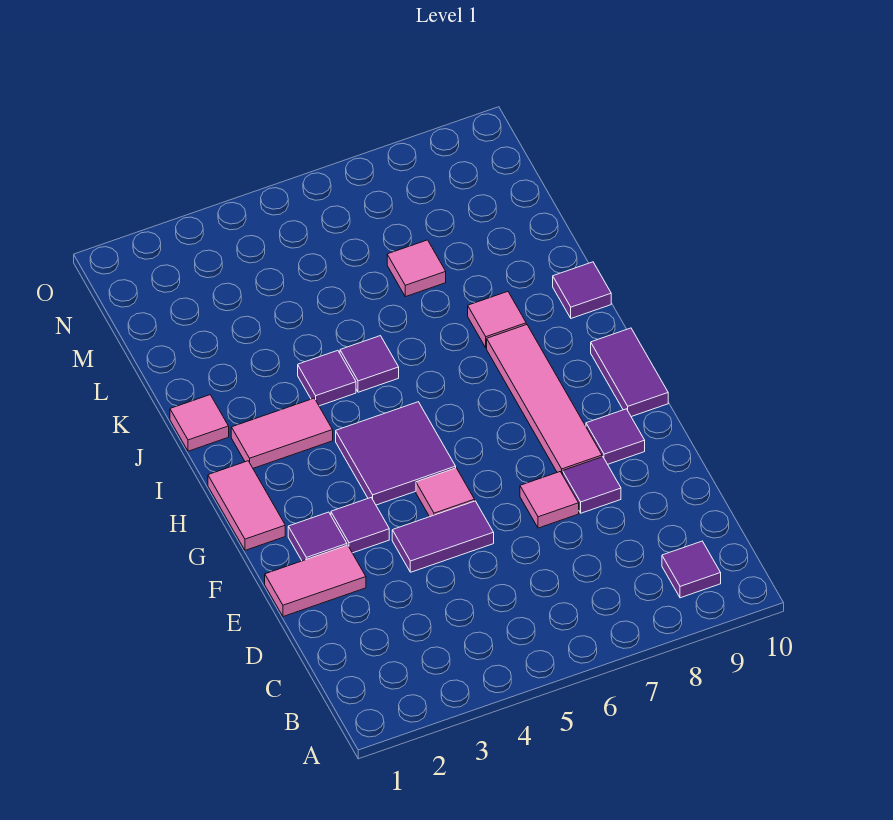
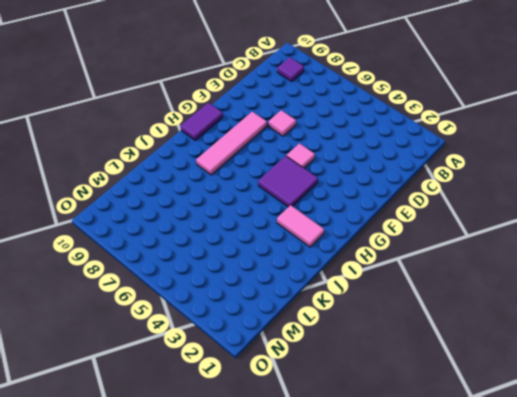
none -> pink 1x2 tile [265,545,366,617]
none -> purple 1x2 tile [392,501,494,572]
none -> purple 1x1 tile [563,457,621,513]

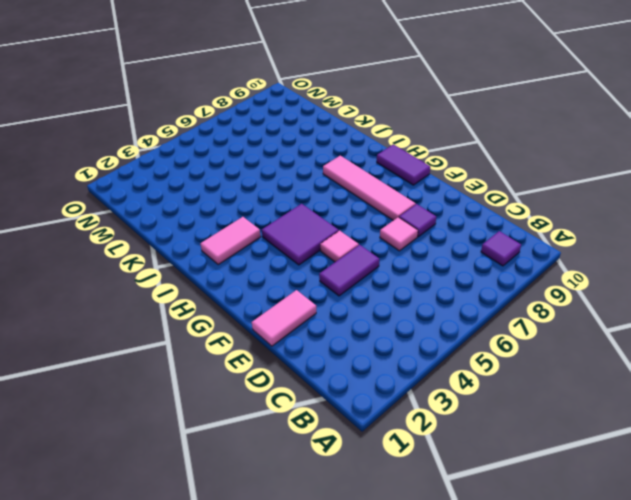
none -> purple 1x1 tile [288,512,347,561]
none -> purple 1x1 tile [331,498,389,553]
none -> purple 1x1 tile [586,409,645,464]

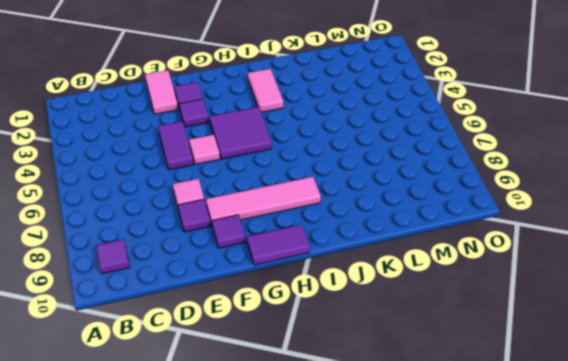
none -> pink 1x2 tile [208,461,285,550]
none -> pink 1x1 tile [170,395,229,451]
none -> purple 1x1 tile [298,350,356,406]

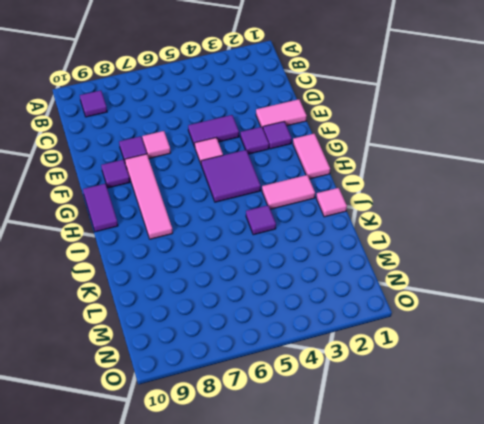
none -> purple 1x1 tile [340,336,399,392]
none -> pink 1x1 tile [468,292,526,348]
none -> purple 1x1 tile [553,262,611,318]

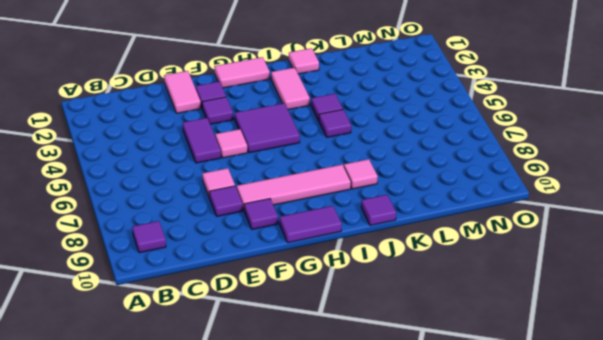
none -> pink 1x1 tile [387,240,446,297]

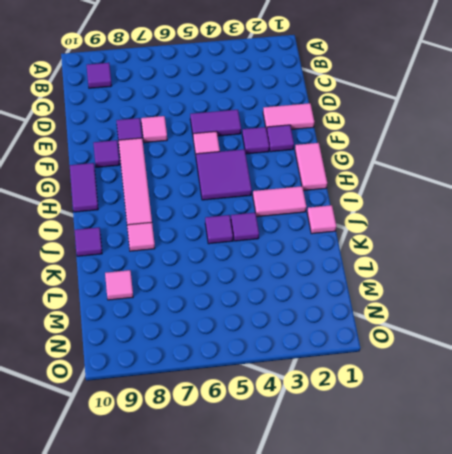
pink 1x1 tile [105,270,133,300] -> pink 1x1 tile moved to [387,240,446,297]

